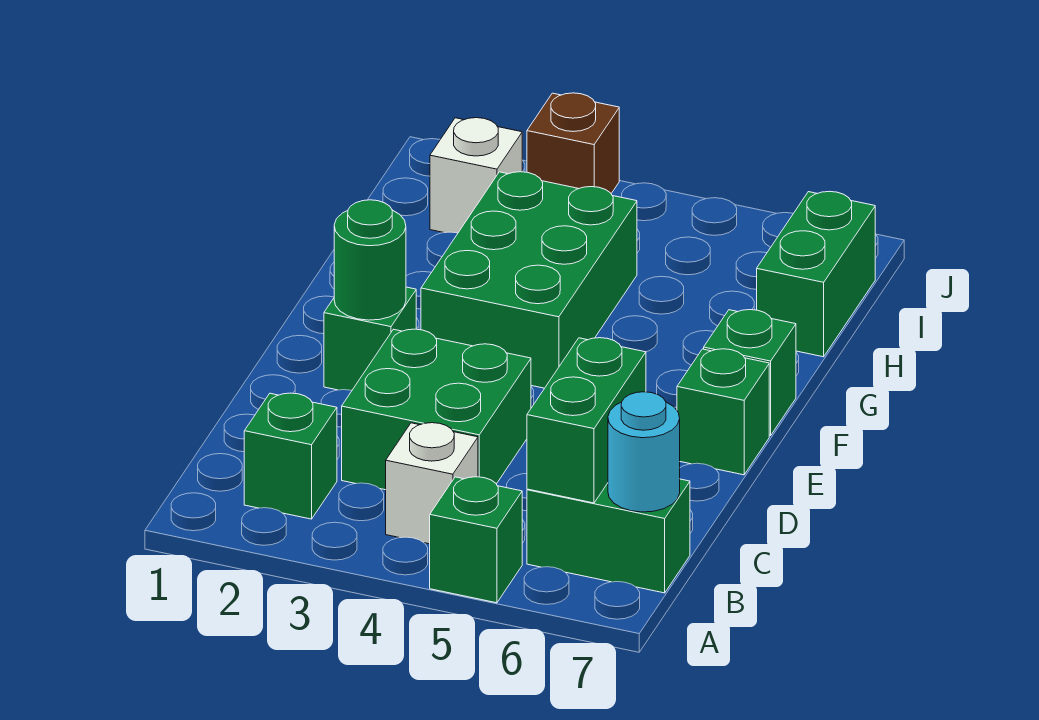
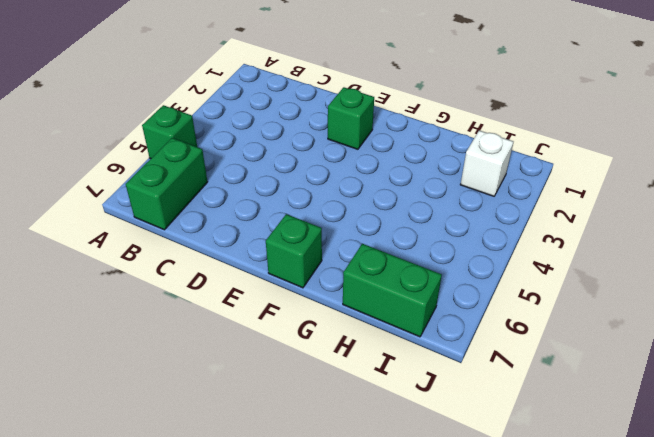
none -> green 1x1 brick [244,393,337,519]
none -> white 1x1 brick [386,423,478,544]
none -> green 2x2 brick [342,329,531,490]

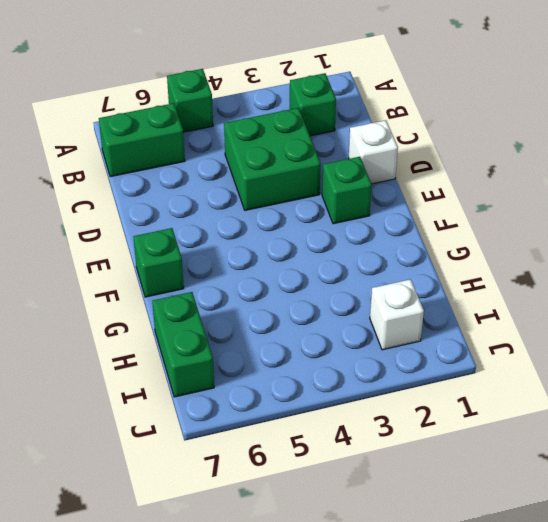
white 1x1 brick [349,120,398,184] -> white 1x1 brick moved to [386,423,478,544]
none -> green 1x1 brick [677,349,769,475]
none -> green 2x3 brick [421,172,637,388]
none -> brown 1x1 brick [527,93,619,193]

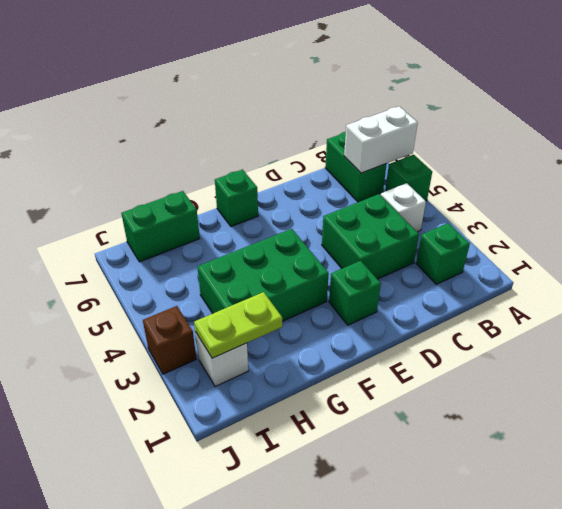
white 1x2 brick [344,106,418,173] -> green 1x2 brick [527,338,646,503]
lime 1x2 plate [194,292,282,358] -> none
none -> green 1x1 brick [677,349,769,475]
none -> cyan 1x1 round brick [608,392,680,512]
none -> green 1x1 round brick [334,200,406,320]

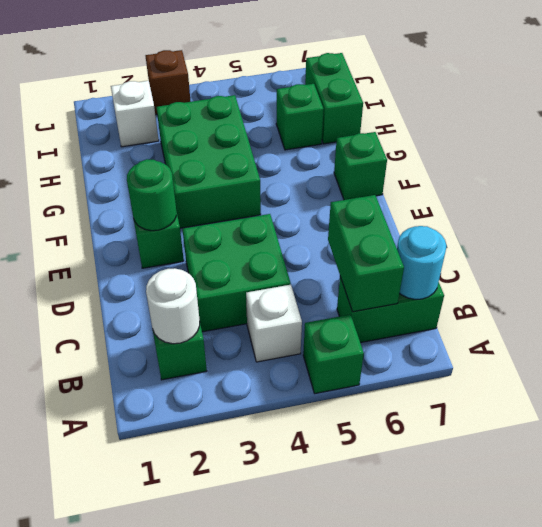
white 1x1 round brick [146,268,200,344] -> none
green 1x1 brick [276,84,324,150] -> green 1x1 brick moved to [677,349,769,475]

